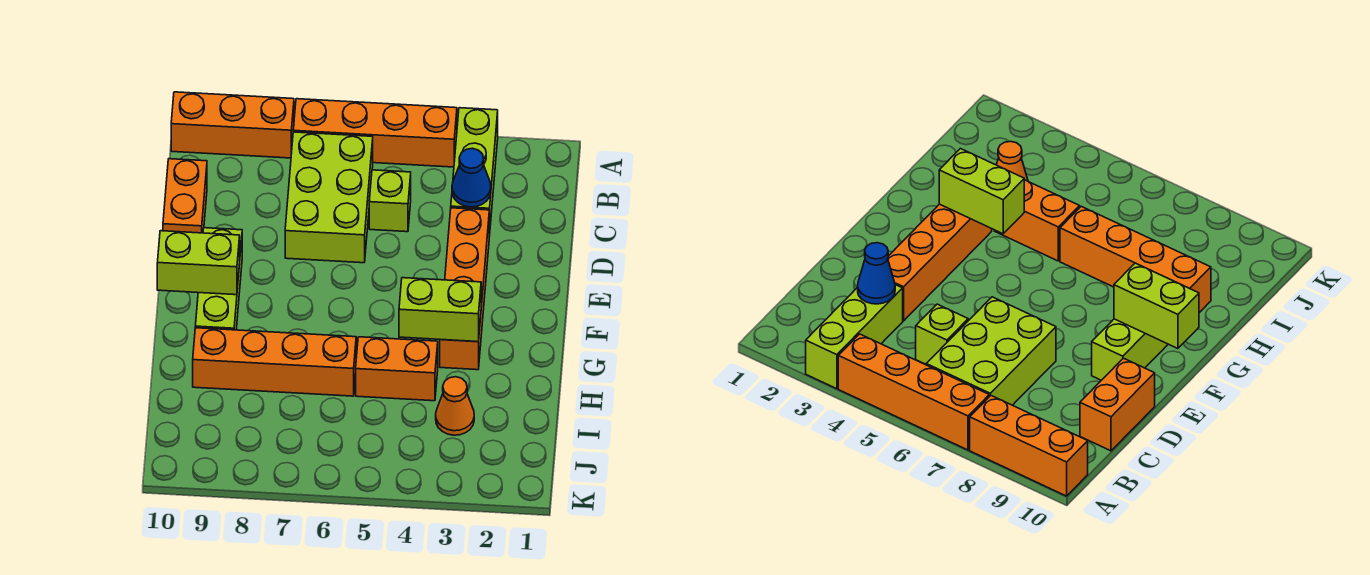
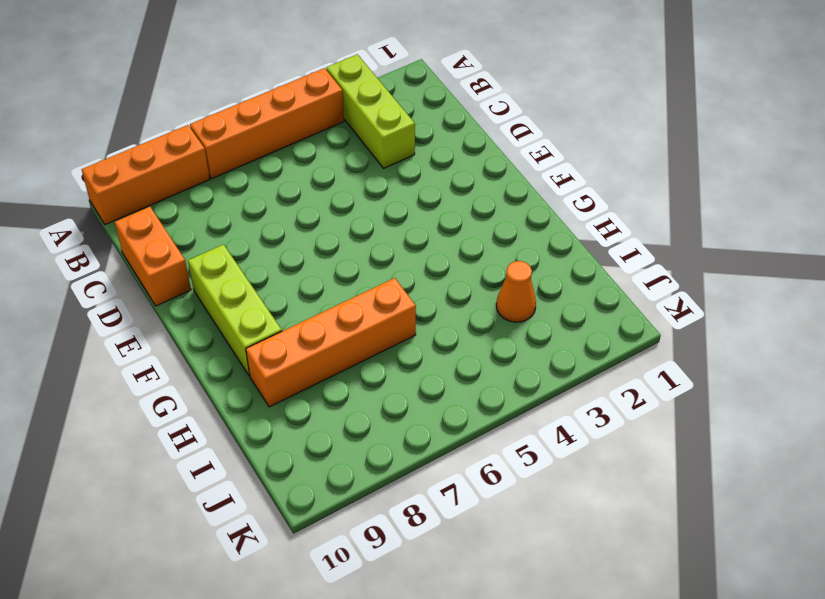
none -> lime 2x3 brick [285,132,373,263]
none -> lime 1x1 brick [369,170,411,232]
none -> orange 1x4 brick [440,208,489,370]

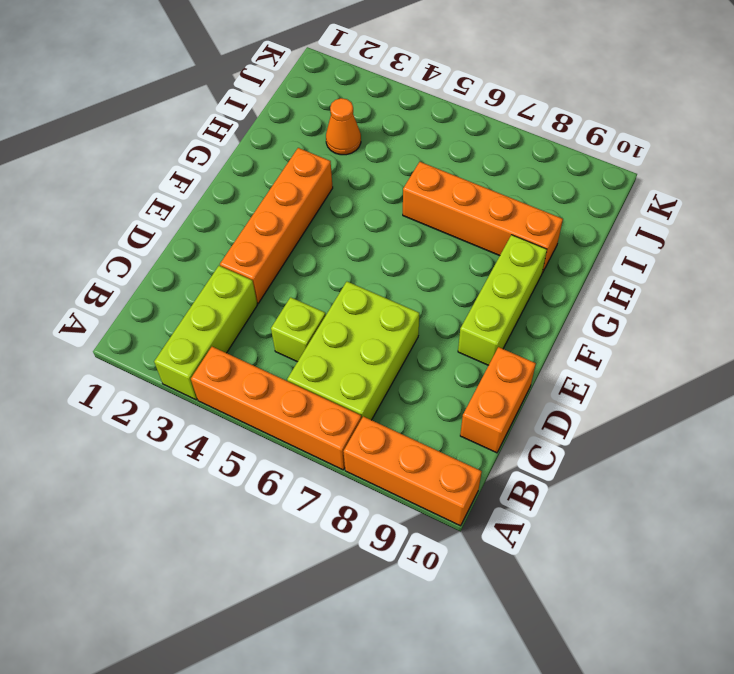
none -> orange 1x2 brick [356,337,438,401]
none -> blue 1x1 cone [452,148,491,207]
none -> lime 1x2 brick [157,231,240,295]

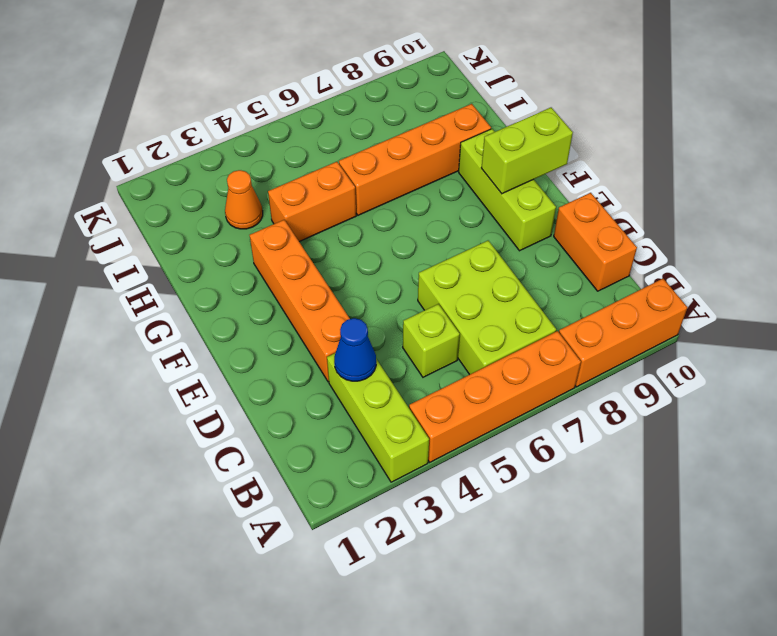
none -> lime 1x2 brick [399,278,481,342]

